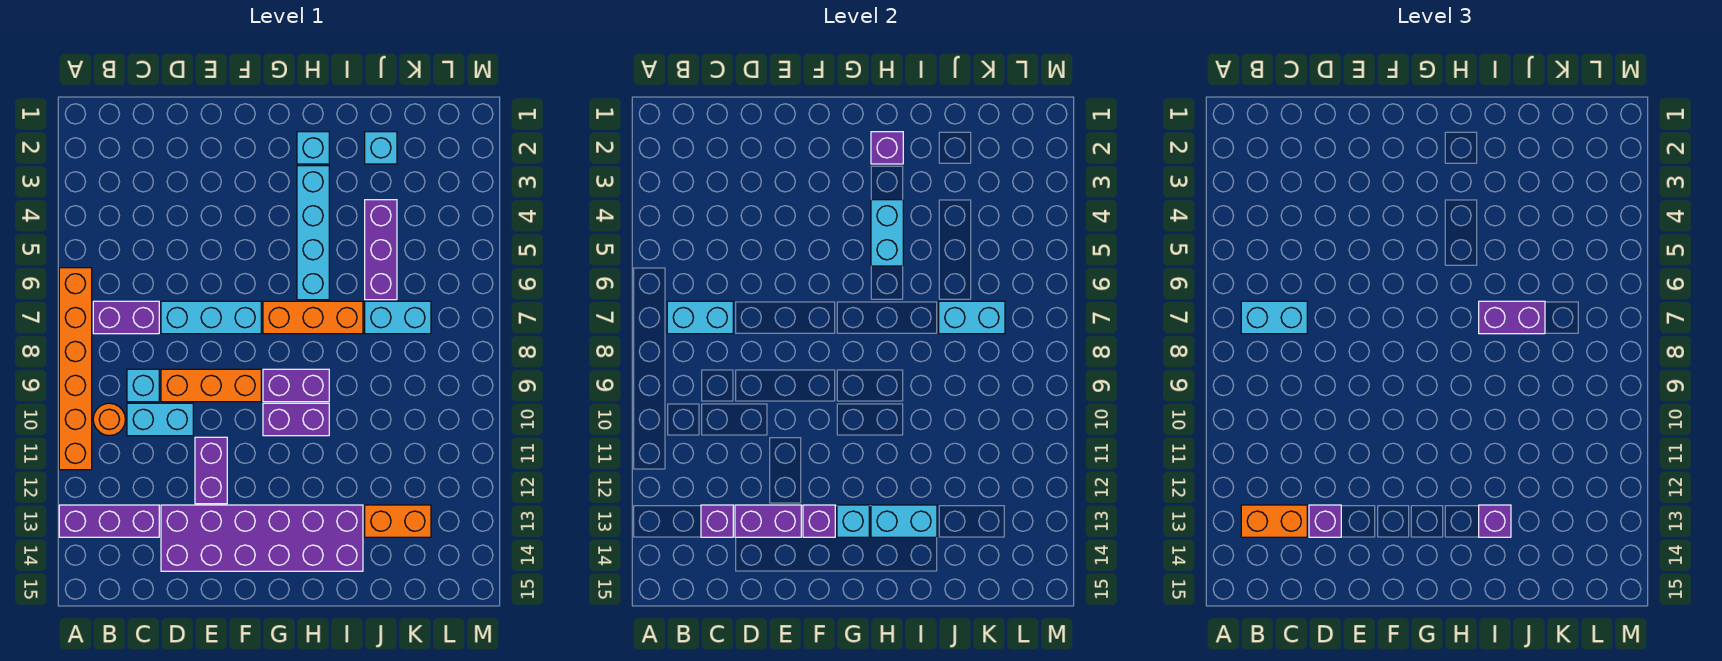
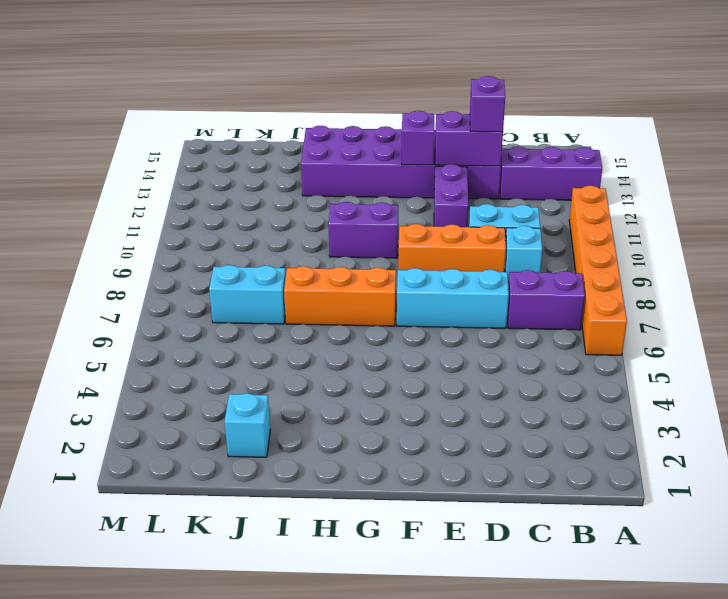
none -> orange 1x1 round brick [93,403,125,436]
none -> purple 1x2 brick [263,369,329,402]
none -> cyan 1x1 brick [297,132,329,164]
none -> cyan 1x4 brick [297,166,329,300]

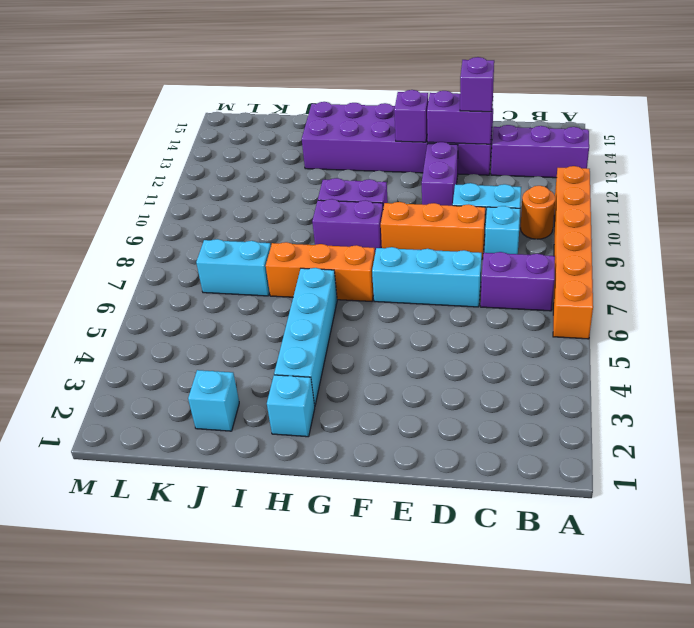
none -> purple 1x3 brick [365,200,397,300]
none -> orange 1x2 brick [365,505,431,537]
none -> cyan 1x2 brick [667,301,733,334]
none -> purple 1x1 brick [701,505,733,537]

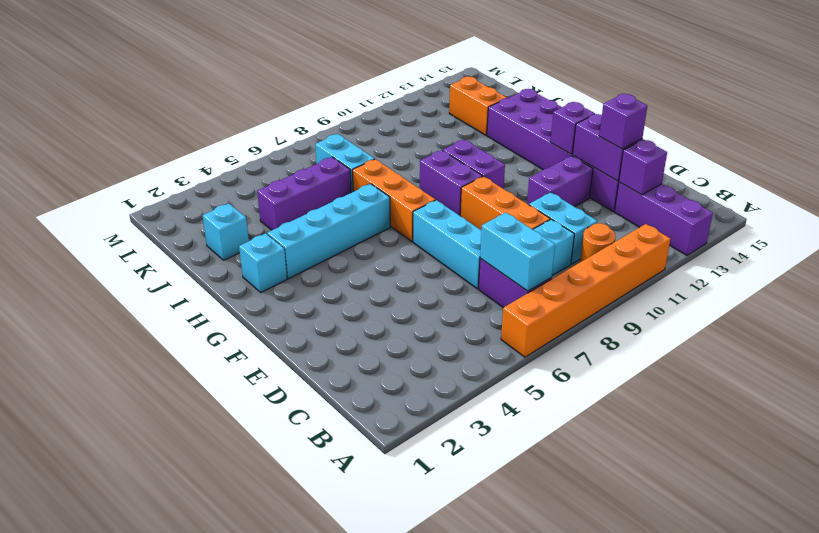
none -> cyan 1x1 brick [837,505,869,537]
none -> purple 1x1 brick [871,132,903,164]
none -> cyan 1x2 brick [871,200,903,266]
none -> cyan 1x2 brick [871,505,937,537]

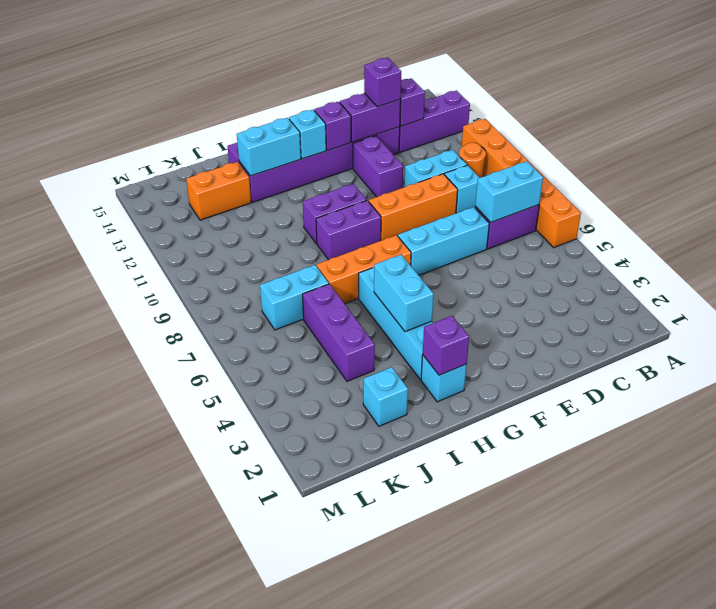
none -> cyan 1x2 brick [939,301,1005,334]
none -> cyan 1x2 brick [1241,301,1307,334]
none -> orange 1x2 brick [1241,505,1307,537]
none -> purple 1x2 brick [1479,301,1545,334]

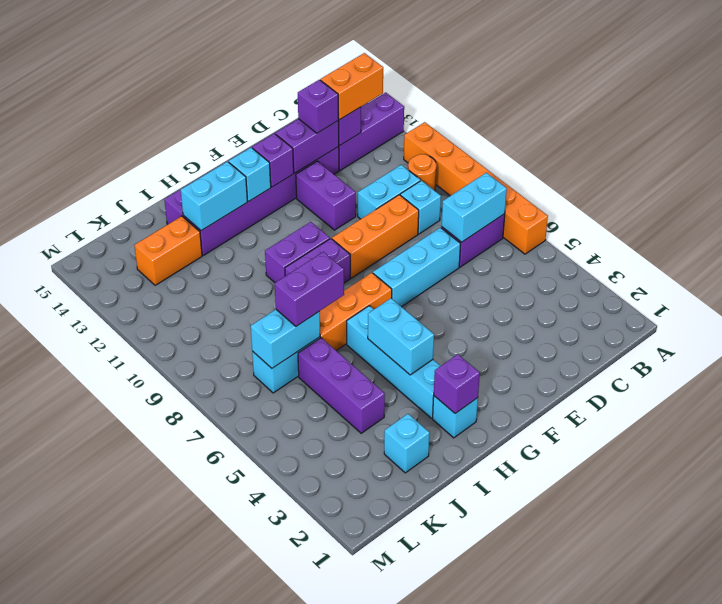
none -> cyan 1x2 brick [1241,301,1307,334]
none -> purple 1x1 brick [1479,505,1511,537]

